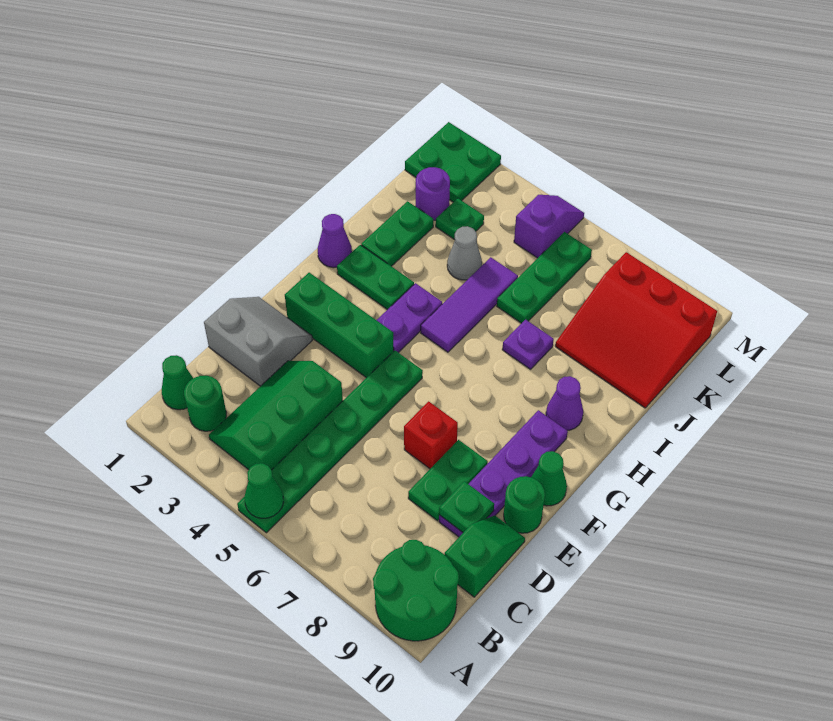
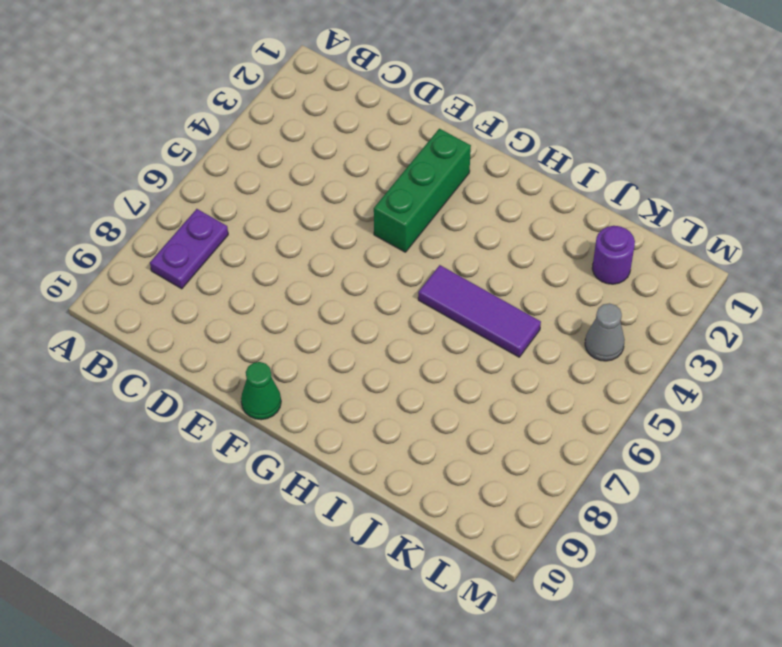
purple 1x2 plate [150,209,228,289] -> purple 1x2 plate turned to [377,283,442,353]
grey 1x1 cone [585,303,625,361] -> grey 1x1 cone moved to [447,226,482,280]
none -> green 1x6 plate [237,351,423,533]
none -> green 2x2 round brick [373,540,459,641]
none -> green 1x1 cone [162,355,193,410]

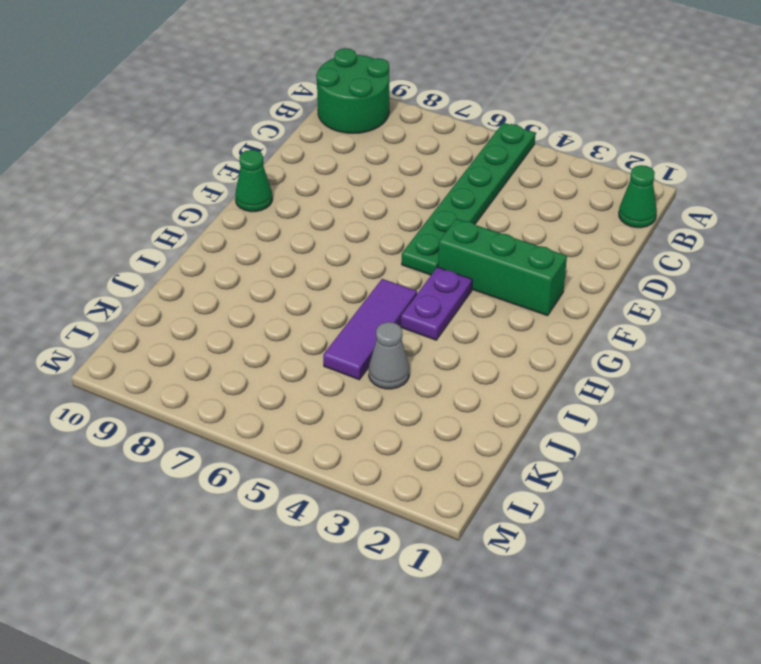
none -> green 1x1 round brick [184,375,226,431]
none -> green 2x3 slope [209,361,343,470]
none -> green 1x2 slope [445,515,525,597]

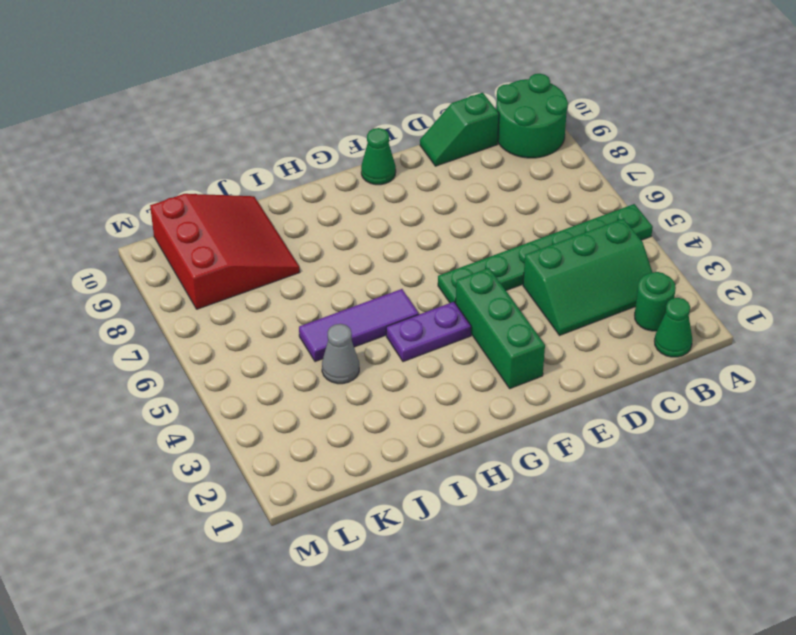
none -> grey 2x2 slope [204,297,312,386]
none -> green 1x2 plate [408,440,488,521]
none -> purple 1x4 plate [439,410,568,537]

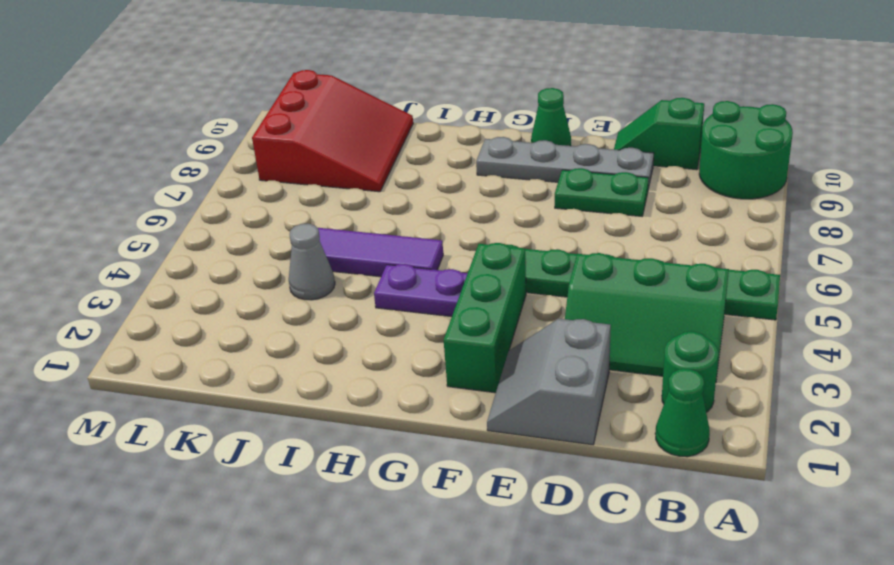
grey 1x4 plate [476,137,654,188] -> purple 1x4 plate [439,410,568,537]
none -> red 1x1 brick [404,401,458,469]
none -> green 1x1 round brick [504,476,545,533]
none -> purple 1x1 cone [317,214,352,268]

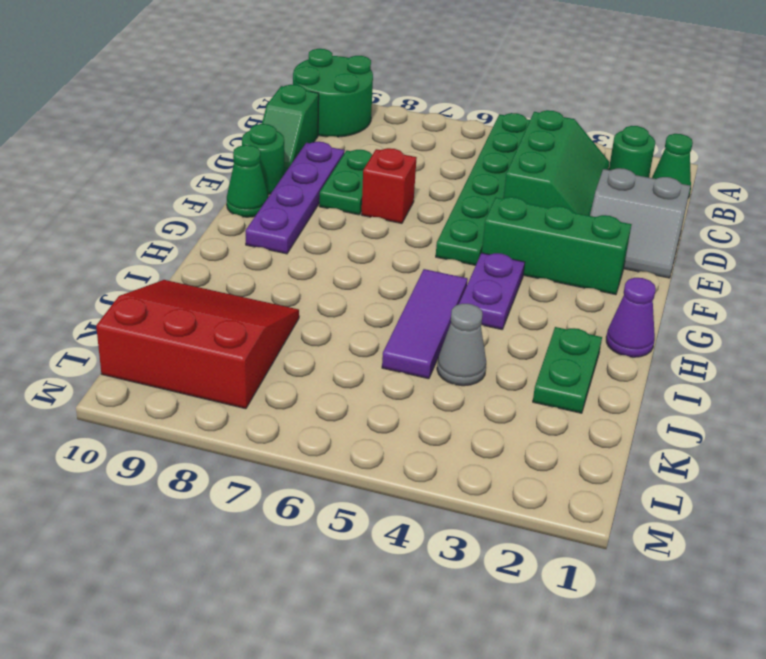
none -> green 1x2 plate [337,245,414,310]
none -> purple 1x1 cone [546,376,583,430]
none -> purple 1x1 plate [502,320,554,369]

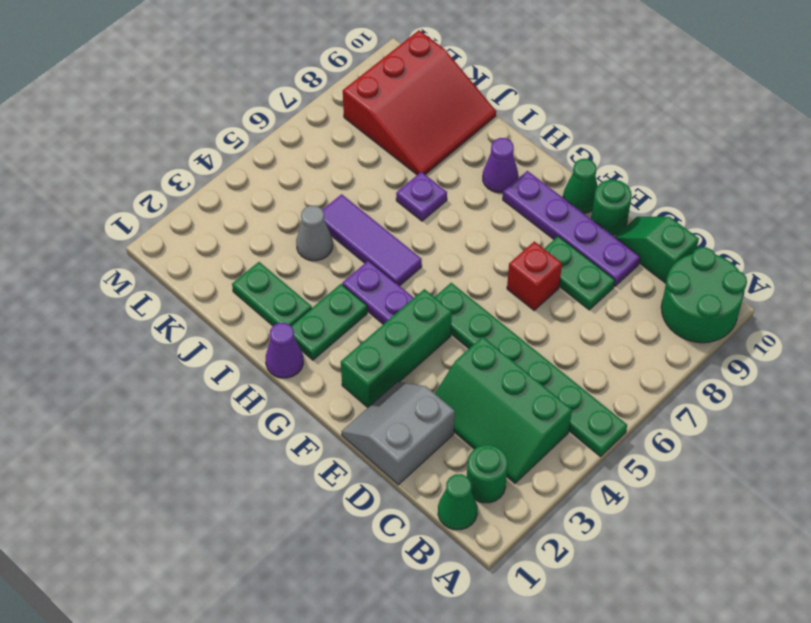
none -> green 1x3 plate [497,232,592,323]
none -> purple 1x1 round brick [416,167,450,220]
none -> green 1x1 plate [436,198,484,240]

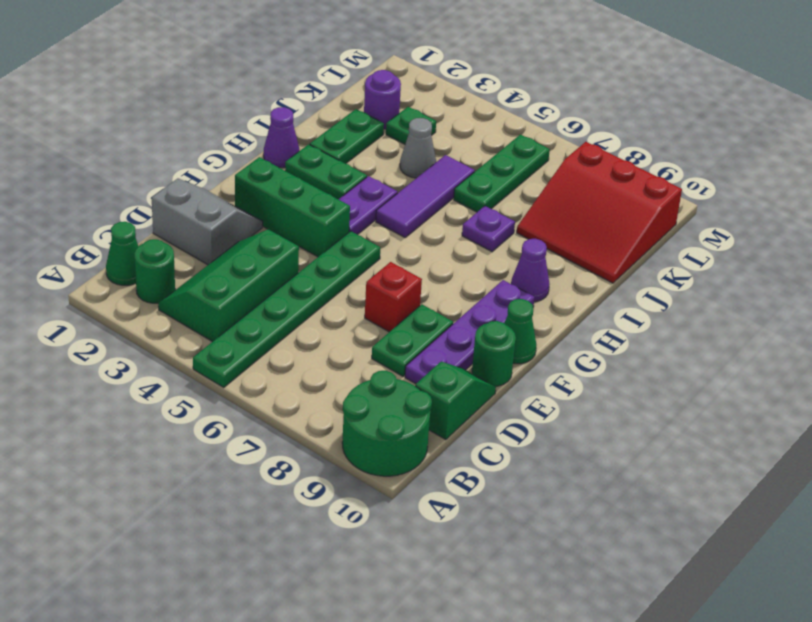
none -> green 2x2 plate [405,122,501,202]
none -> purple 1x2 slope [514,195,584,258]
none -> green 1x1 cone [245,463,284,518]

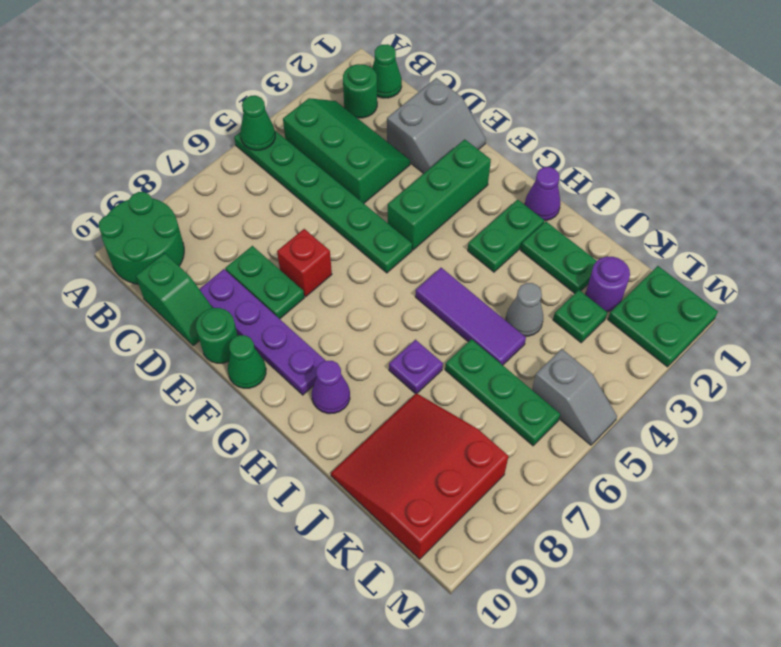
grey 1x2 slope [532,349,617,445] -> purple 1x2 slope [514,195,584,258]
none -> purple 1x2 plate [377,283,442,353]
none -> green 1x1 plate [439,481,494,532]

